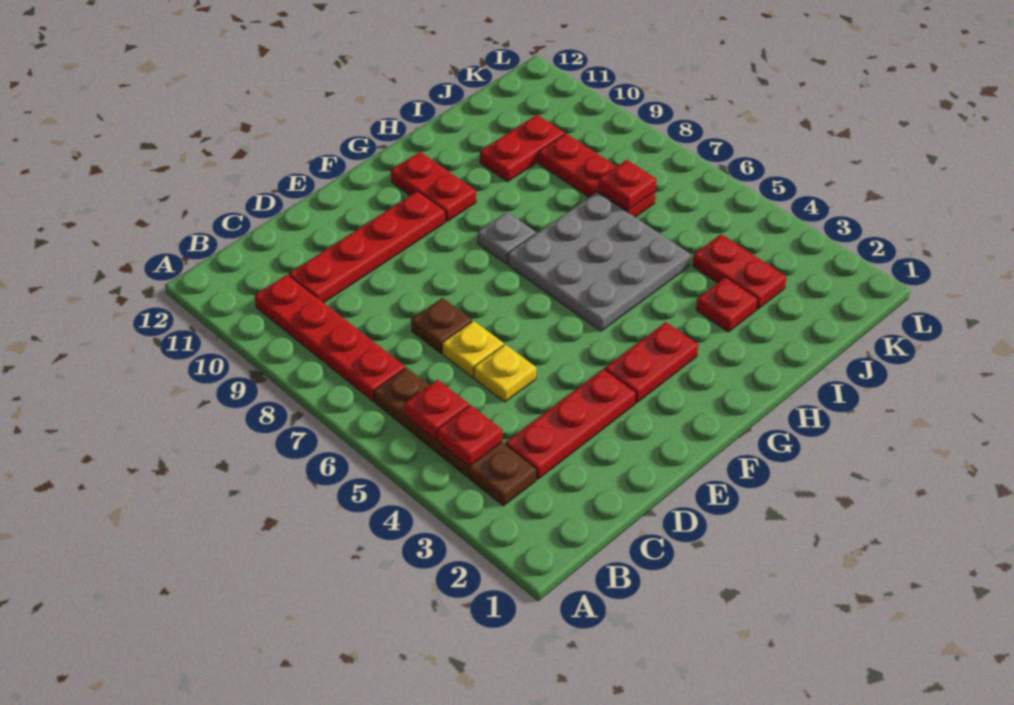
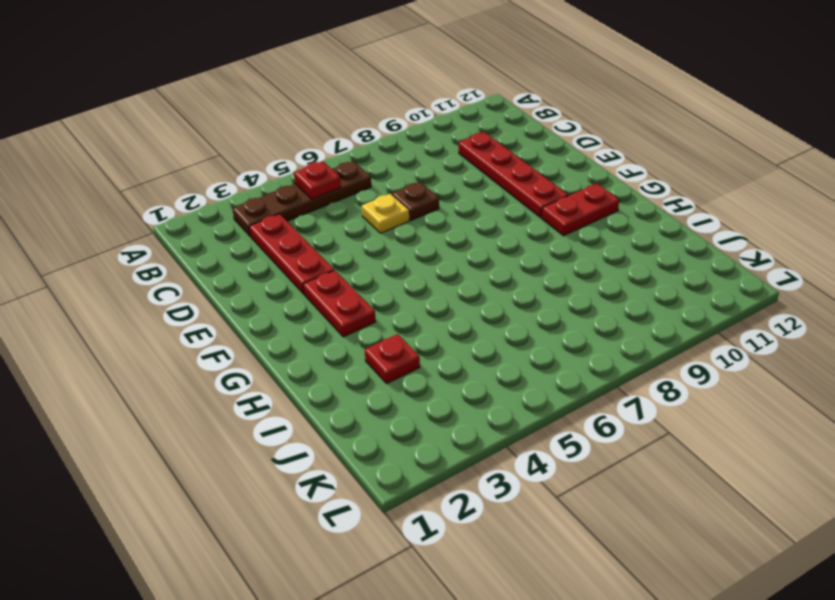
none -> red 1x4 plate [255,275,405,401]
none -> yellow 1x1 plate [474,344,536,402]
none -> grey 3x3 plate [508,192,691,331]

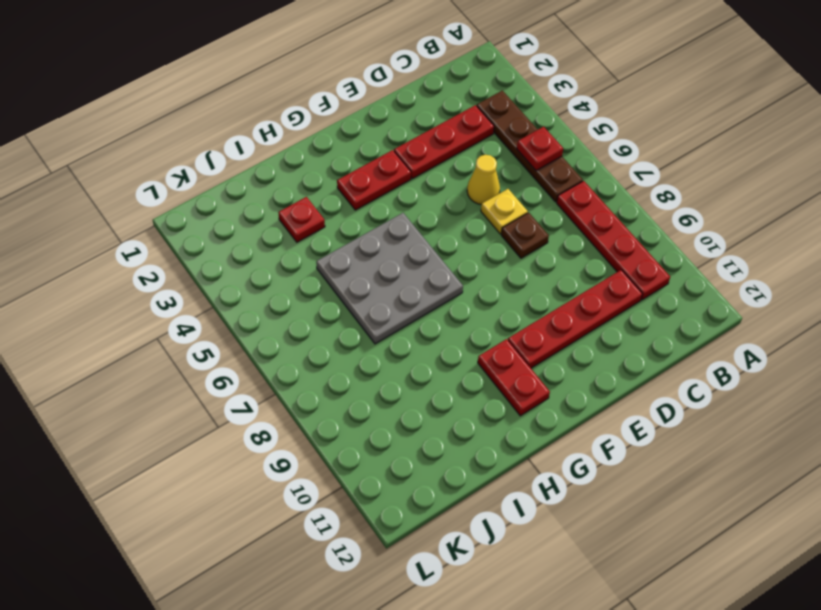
yellow 1x1 cone [467,155,500,204] -> yellow 1x1 plate [474,344,536,402]
none -> grey 1x1 plate [478,212,536,264]
none -> red 1x2 plate [480,115,565,182]
none -> red 1x2 plate [693,234,786,309]

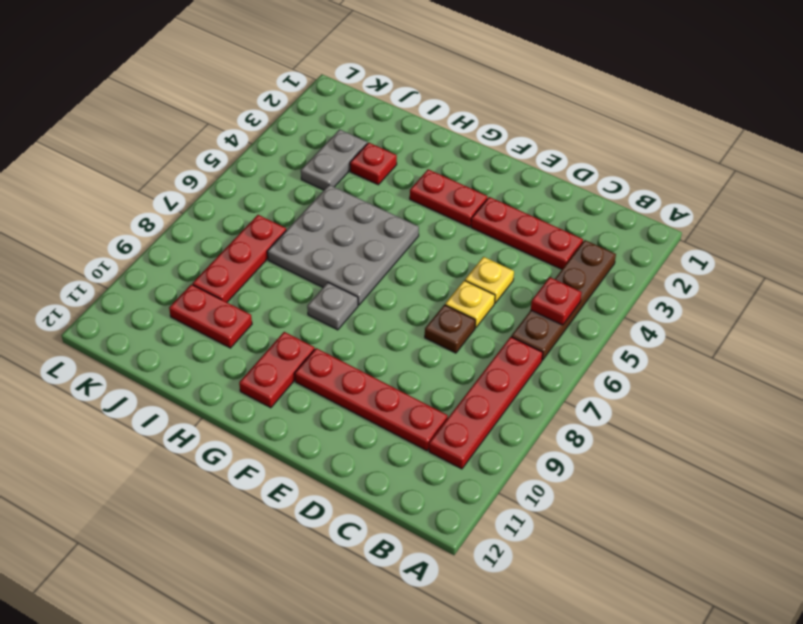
grey 1x2 plate [301,129,367,190] -> red 1x2 plate [693,234,786,309]
none -> red 1x1 plate [437,405,502,466]
none -> red 1x1 plate [599,160,656,210]

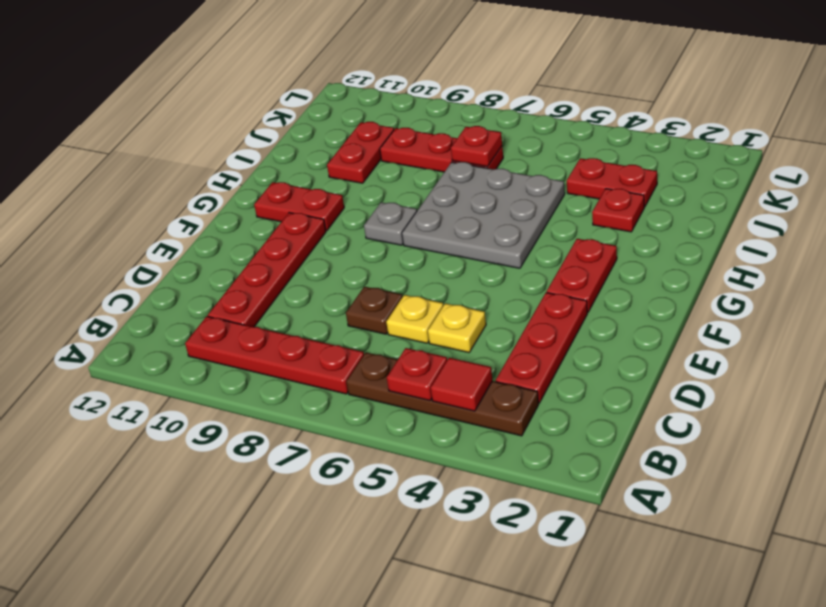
red 1x1 tile [431,358,492,411] -> red 1x1 plate [437,405,502,466]

